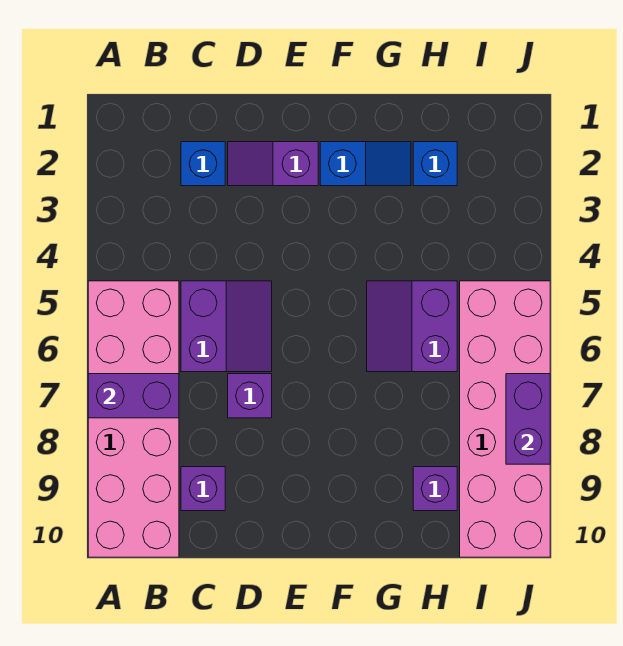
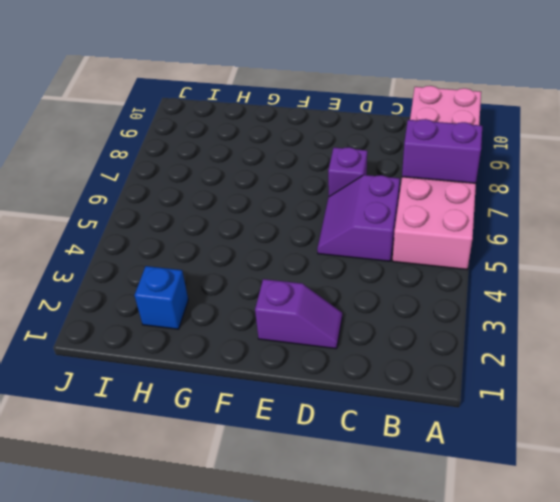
none -> blue 1x1 brick [181,142,225,186]
none -> purple 1x1 brick [181,467,225,511]
none -> blue 1x2 slope [320,142,411,186]

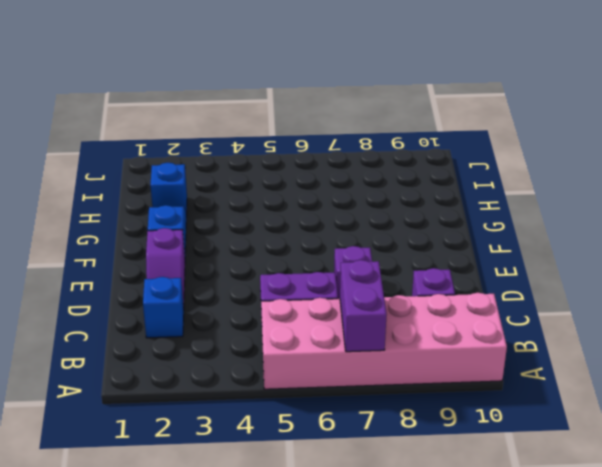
none -> purple 2x2 slope [367,281,457,372]
none -> purple 1x1 brick [413,467,457,511]
none -> pink 2x6 brick [460,281,550,557]

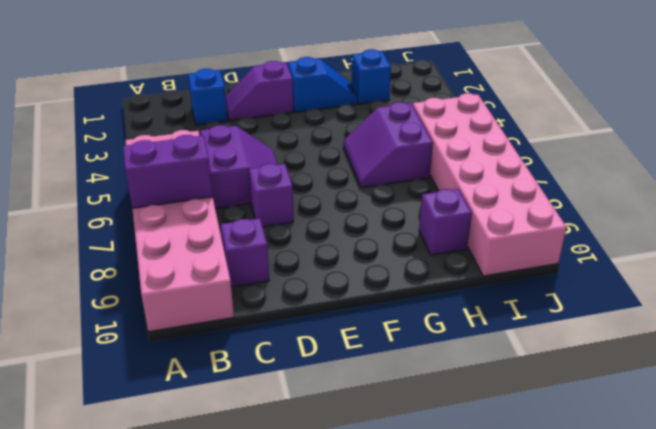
none -> purple 1x2 brick [506,374,550,464]

